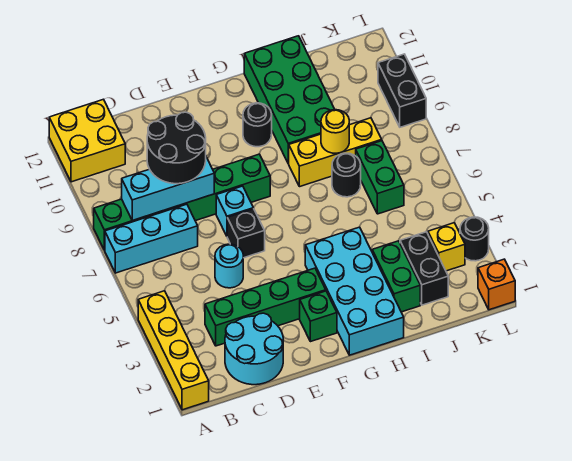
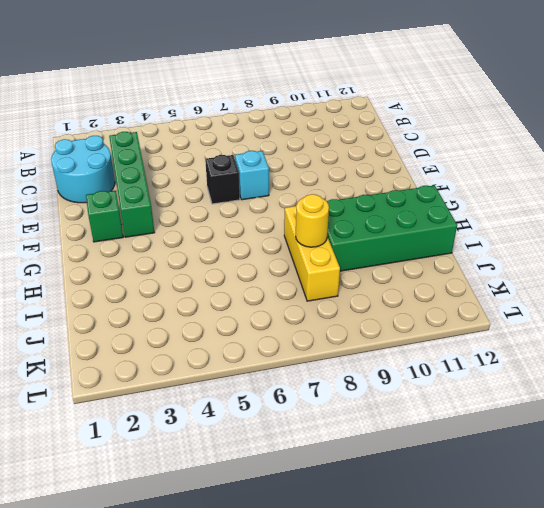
none -> yellow 1x4 brick [138,291,209,410]
none -> cyan 1x3 brick [105,204,198,273]
none -> green 1x6 brick [94,154,270,250]

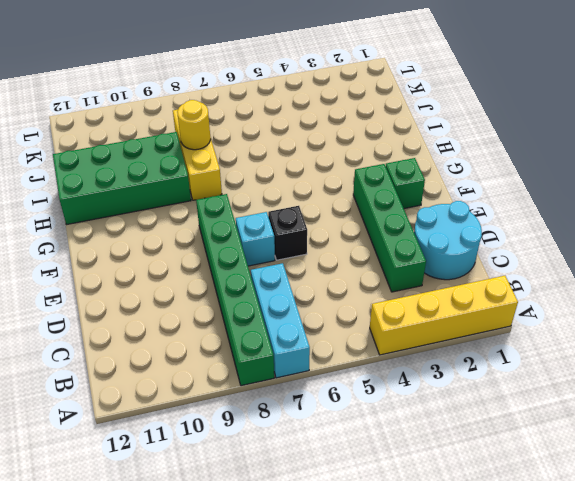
none -> yellow 2x2 brick [49,99,125,182]
none -> cyan 1x1 round brick [215,244,243,288]
none -> cyan 2x4 brick [305,227,404,355]

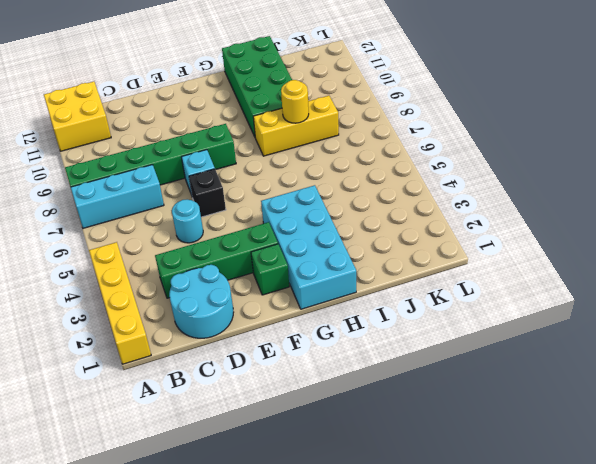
none -> black 1x1 round brick [243,103,272,147]
none -> green 1x2 brick [372,241,420,312]
none -> black 1x1 round brick [332,153,361,197]

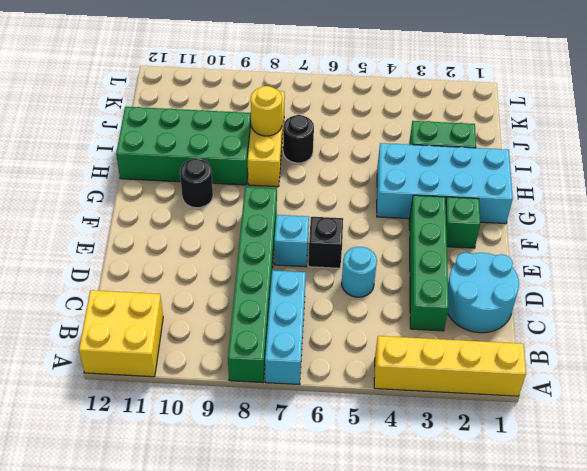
none -> black 1x2 brick [400,232,448,305]
none -> green 1x2 brick [356,141,404,214]
none -> yellow 1x1 brick [428,223,465,271]

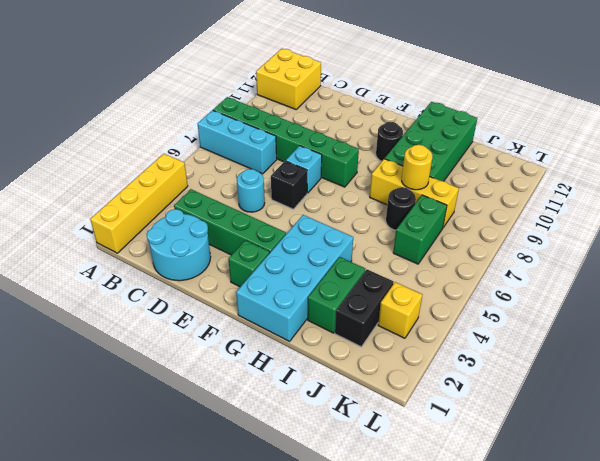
none -> orange 1x1 brick [478,259,515,310]
none -> black 1x1 round brick [460,217,489,261]
none -> black 1x2 brick [378,54,426,127]

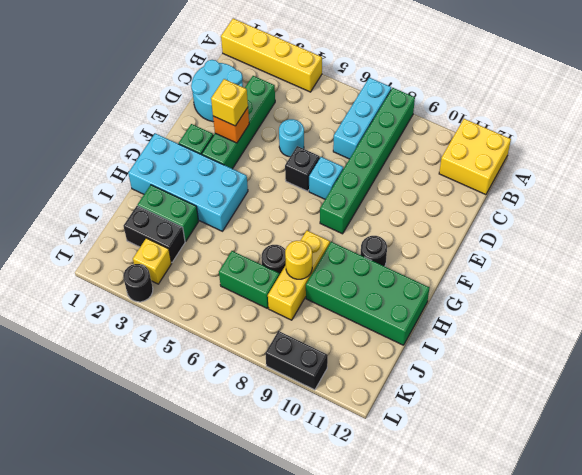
orange 1x1 brick [213,108,249,143] -> orange 1x1 brick moved to [478,259,515,310]
yellow 1x1 brick [211,79,248,126] -> none
none -> cyan 1x3 brick [122,157,214,221]
none -> black 2x2 round brick [147,112,206,184]

